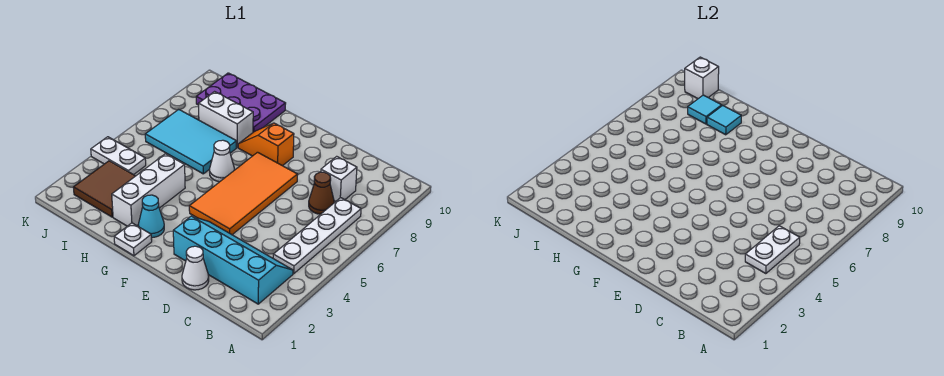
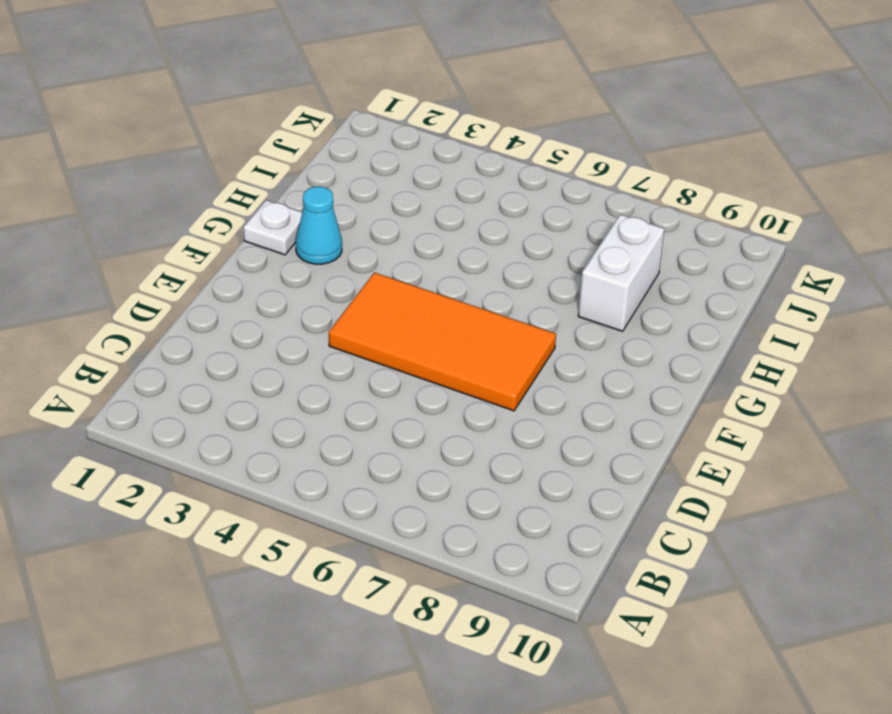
none -> cyan 2x4 slope [173,216,293,304]
none -> white 1x4 plate [273,198,361,274]
none -> brown 1x1 cone [309,172,334,214]

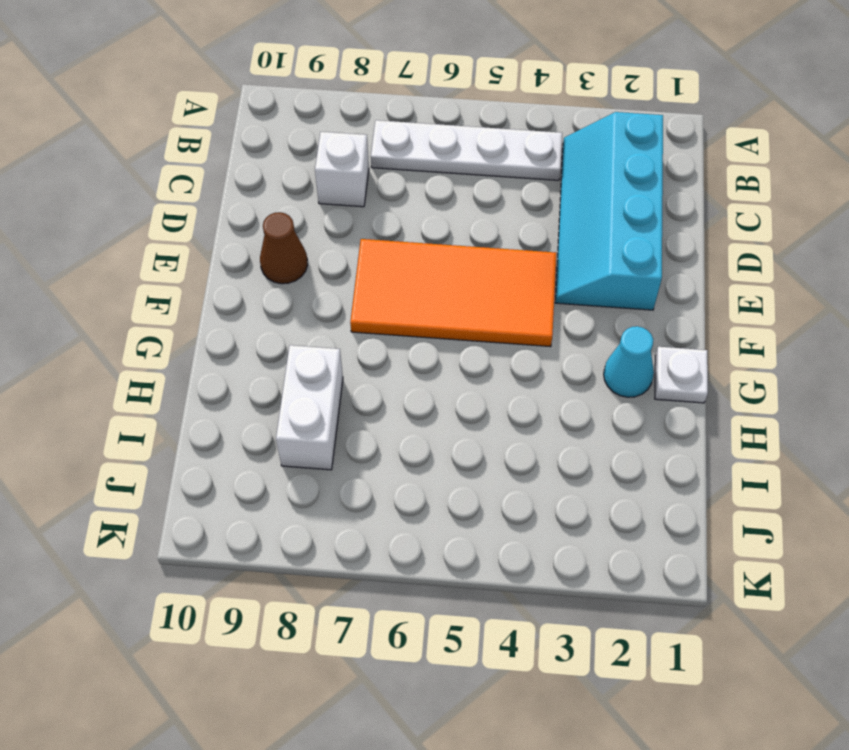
brown 1x1 cone [260,212,308,284] -> brown 1x1 cone moved to [309,172,334,214]
none -> white 1x1 cone [182,246,209,290]
none -> orange 1x2 slope [238,123,294,166]
none -> white 1x1 cone [209,140,234,182]

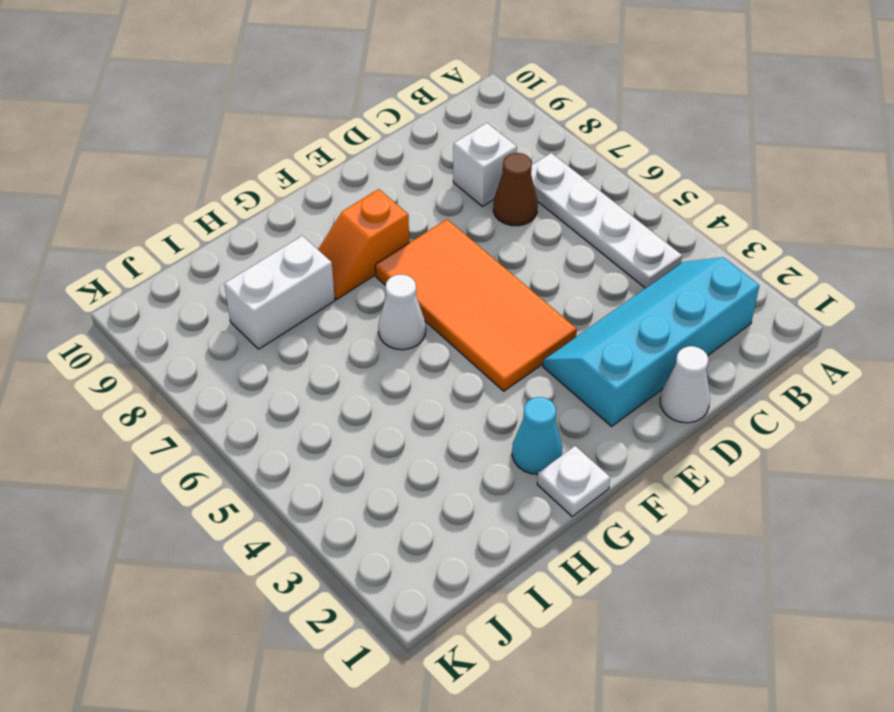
none -> white 1x3 brick [112,154,185,226]
none -> cyan 2x3 tile [145,109,236,174]
none -> purple 2x3 plate [196,73,286,132]

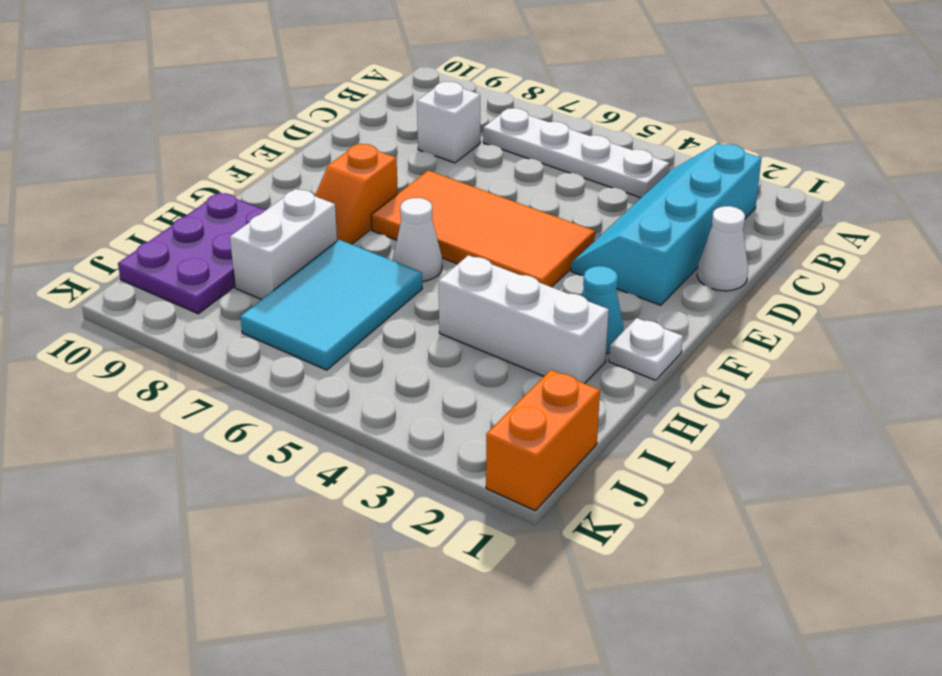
orange 1x2 brick [486,370,600,510] -> none
none -> brown 1x1 cone [309,172,334,214]
none -> brown 2x2 tile [73,161,135,217]
none -> white 1x2 plate [91,137,146,175]

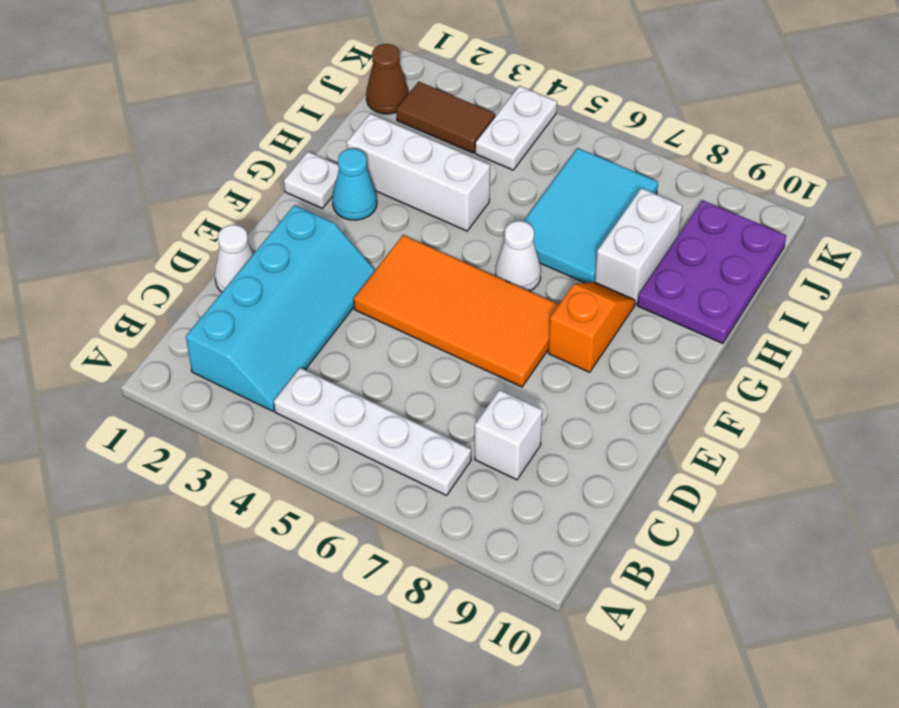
brown 1x1 cone [366,44,409,114] -> brown 1x1 cone moved to [309,172,334,214]
brown 1x2 tile [396,82,495,153] -> brown 2x2 tile [73,161,135,217]
none -> white 1x2 plate [745,226,800,274]
none -> cyan 1x1 tile [707,105,741,135]
none -> cyan 1x1 tile [688,95,722,124]

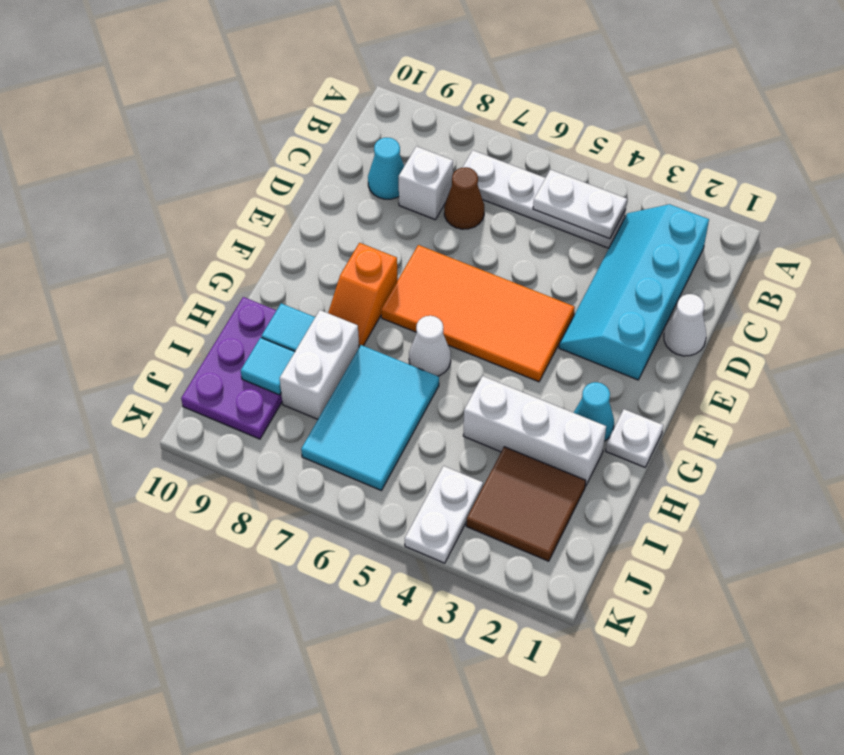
cyan 1x1 cone [368,138,404,199] -> none
none -> white 1x1 brick [685,57,719,99]

